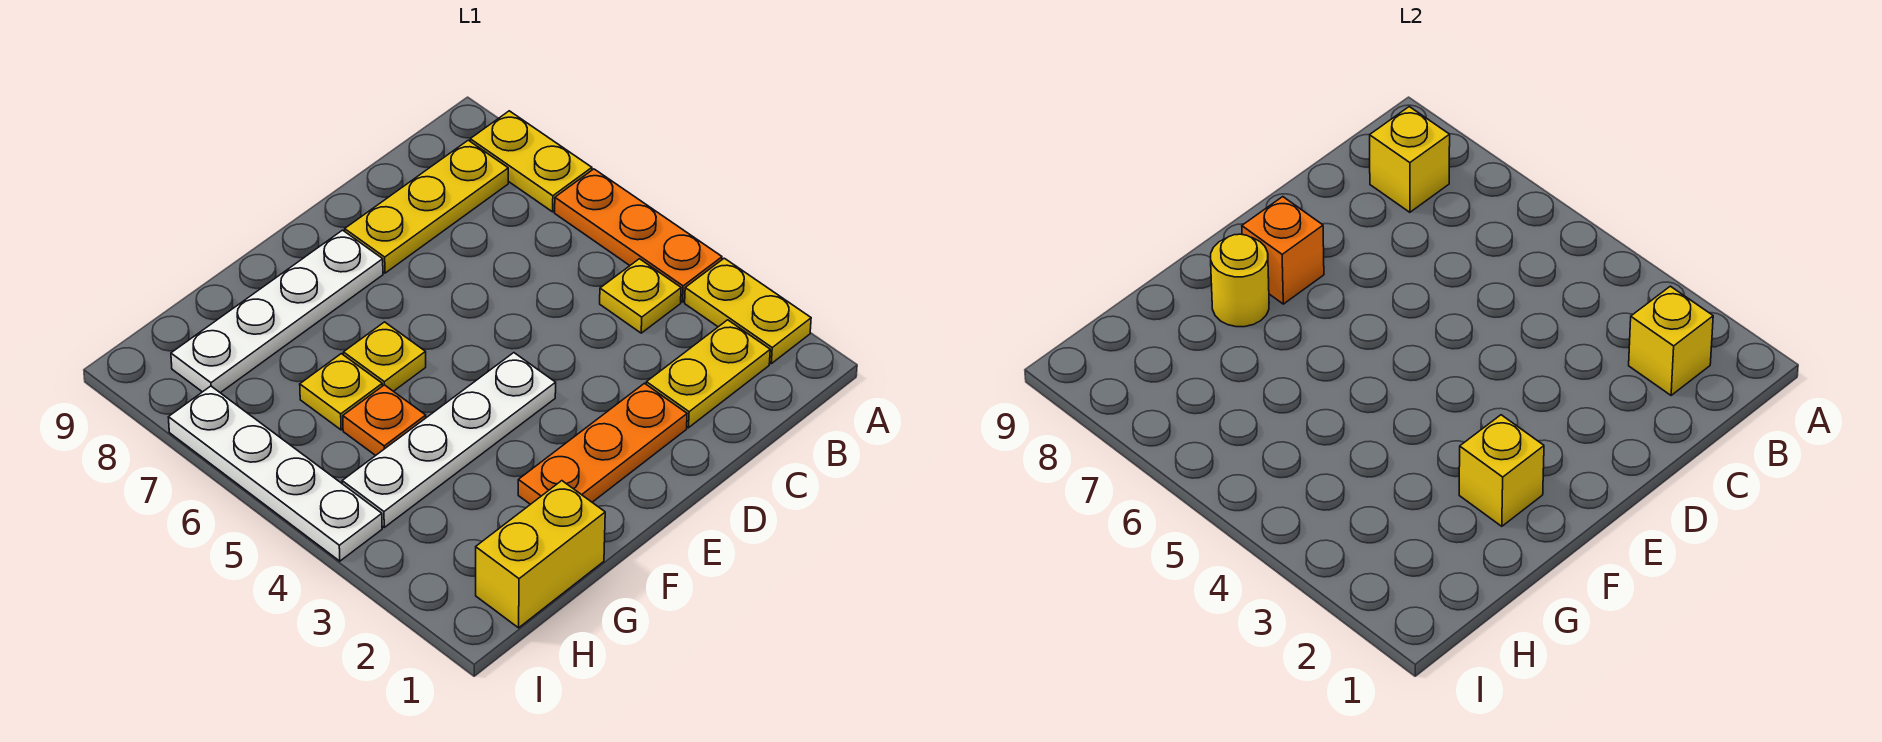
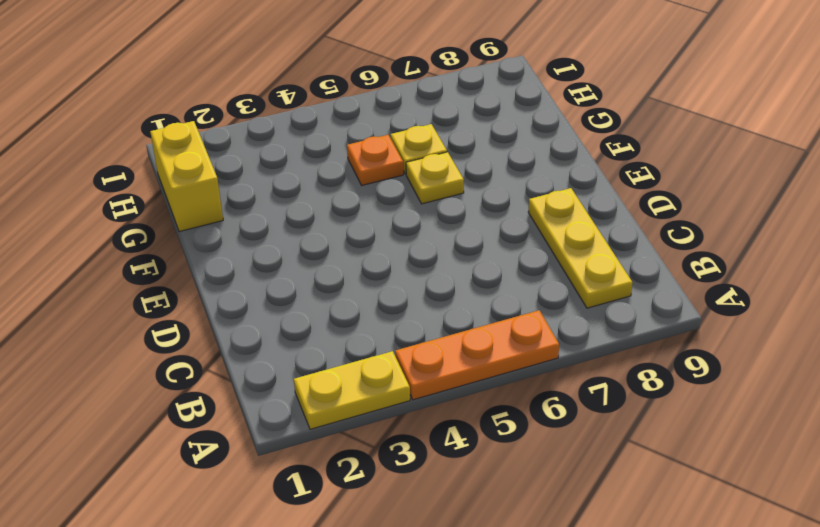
none -> yellow 1x2 plate [470,111,592,212]
none -> yellow 1x2 plate [646,320,770,428]
none -> yellow 1x1 plate [600,259,681,333]

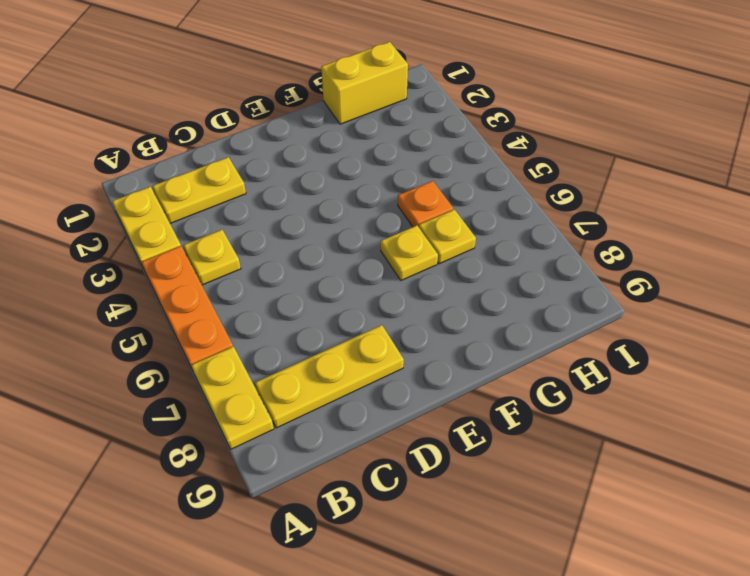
none -> orange 1x3 plate [518,383,687,504]
none -> white 1x4 plate [342,353,556,527]
none -> white 1x4 plate [171,230,383,393]

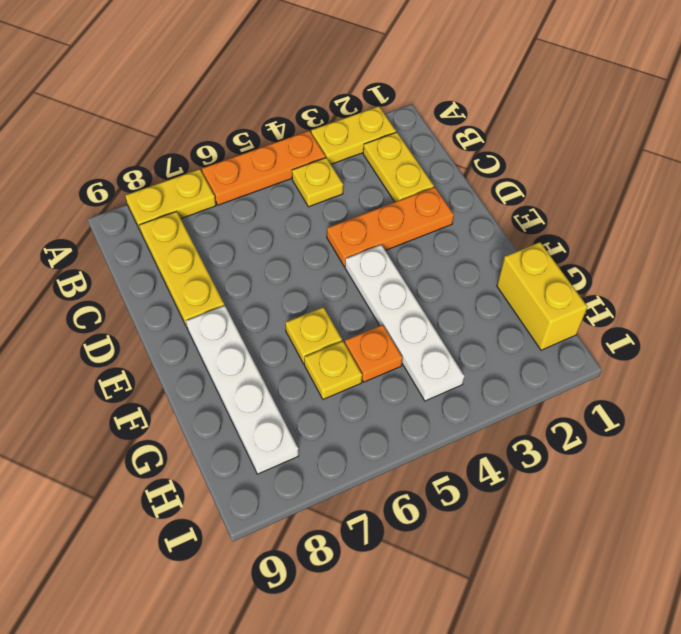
orange 1x3 plate [327,187,454,266] -> orange 1x3 plate turned to [518,383,687,504]
none -> white 1x4 plate [168,386,382,561]
none -> yellow 1x1 brick [1629,286,1713,395]
none -> yellow 1x1 brick [1370,107,1450,212]

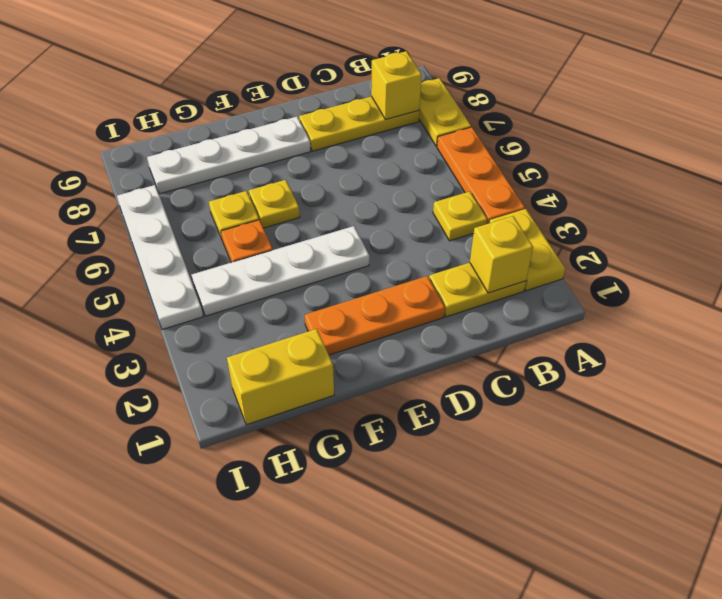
none -> orange 1x1 brick [1242,197,1324,304]
none -> yellow 1x1 brick [1459,415,1544,526]
none -> yellow 1x1 round brick [1211,234,1269,327]

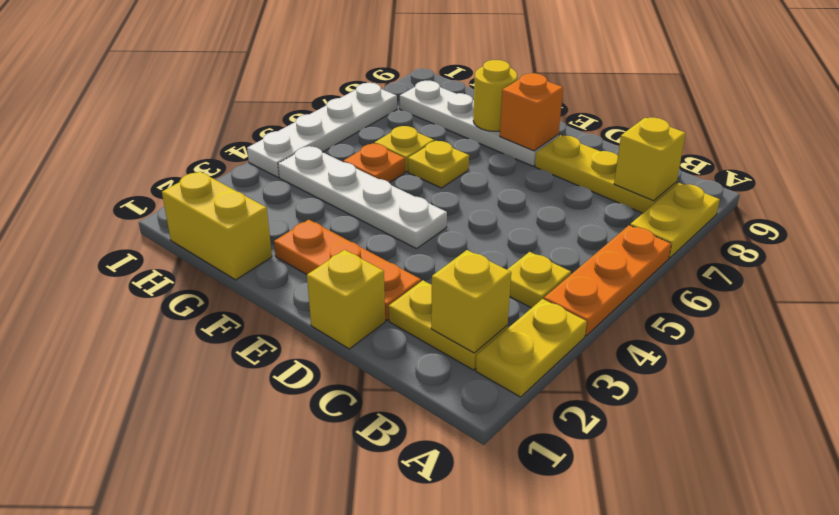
yellow 1x1 brick [307,250,385,349] -> yellow 1x1 brick moved to [1459,415,1544,526]

